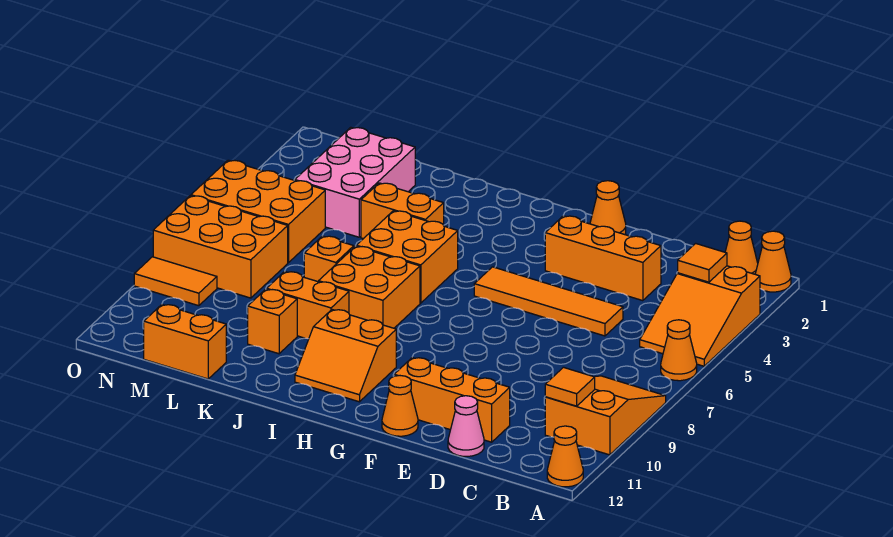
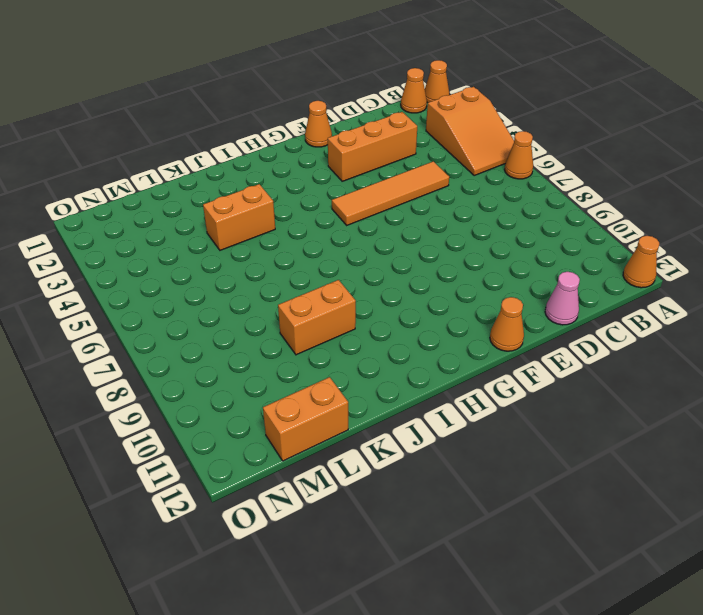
none -> orange 2x3 slope [545,376,666,455]
none -> orange 1x3 brick [394,358,510,442]
none -> orange 2x2 slope [295,310,396,402]

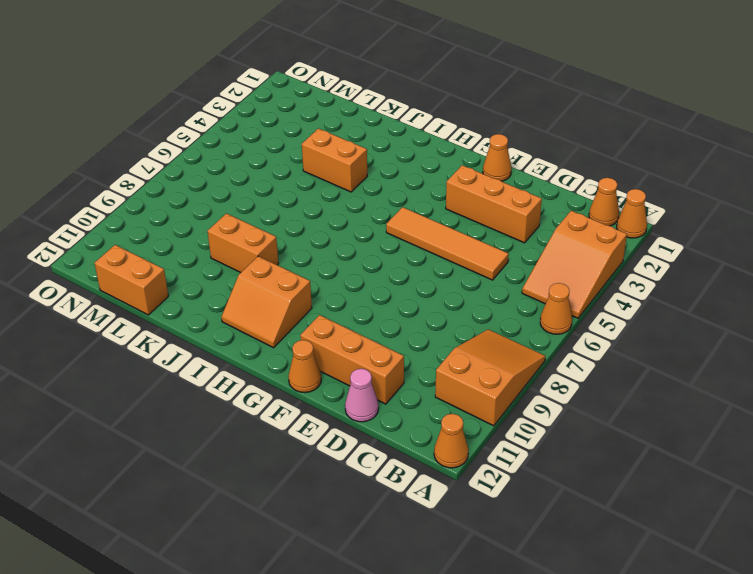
none -> orange 2x2 brick [356,211,458,303]
none -> orange 2x2 brick [319,246,420,328]
none -> orange 1x1 brick [304,236,354,282]

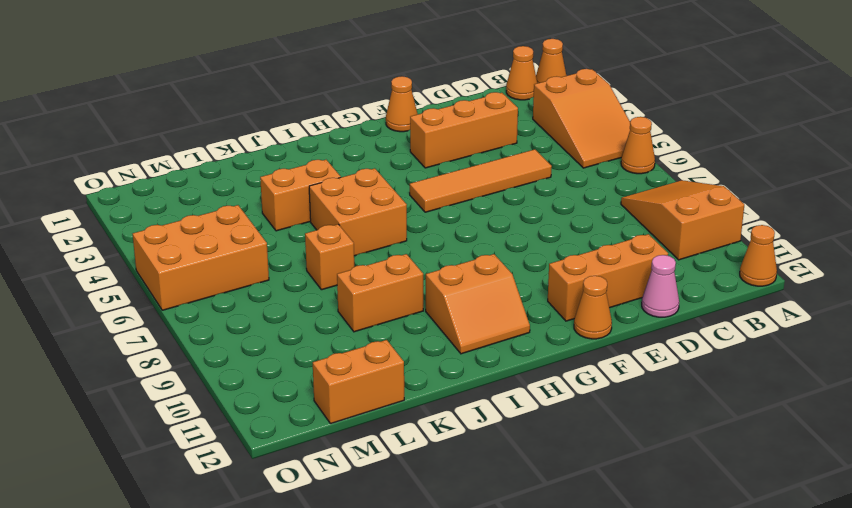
none -> orange 2x2 brick [319,246,420,328]
none -> orange 1x1 brick [248,289,297,354]
none -> pink 2x3 brick [295,127,415,237]

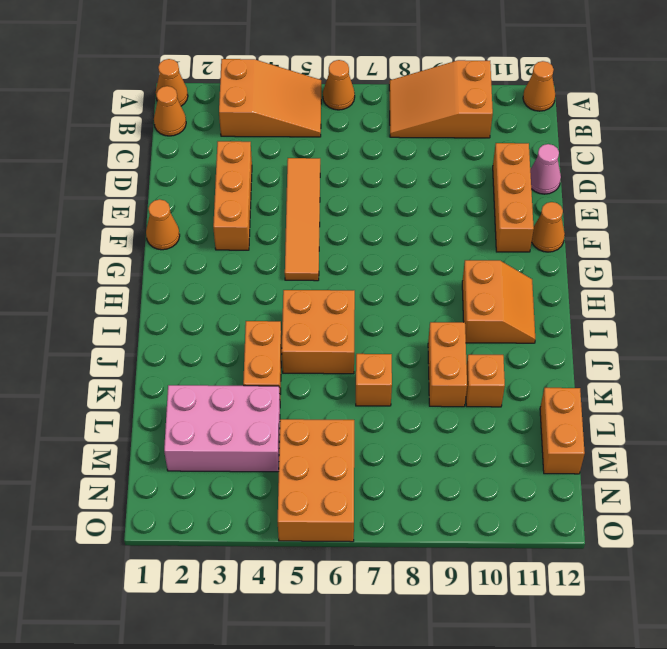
none -> orange 2x2 brick [319,246,420,328]
none -> orange 2x3 brick [153,196,288,298]
none -> orange 1x2 tile [134,257,217,306]

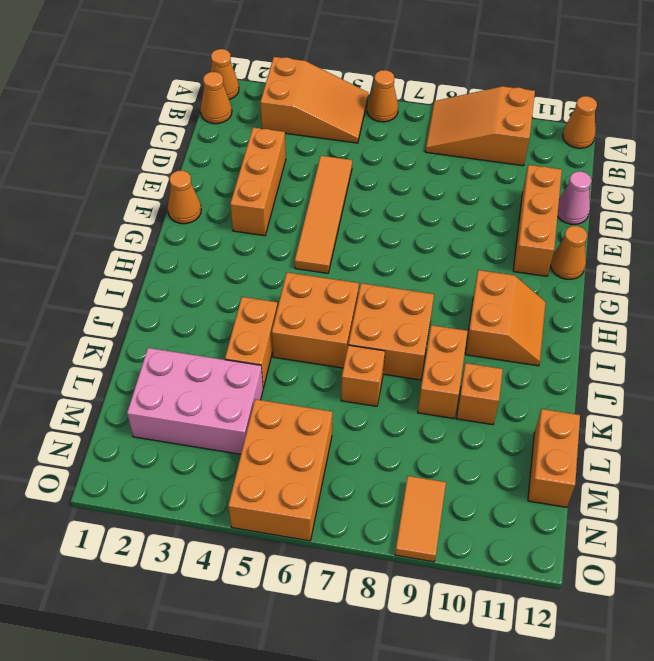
none -> orange 2x3 brick [153,196,288,298]
none -> orange 1x1 tile [678,243,727,282]
none -> orange 1x1 tile [545,367,595,406]

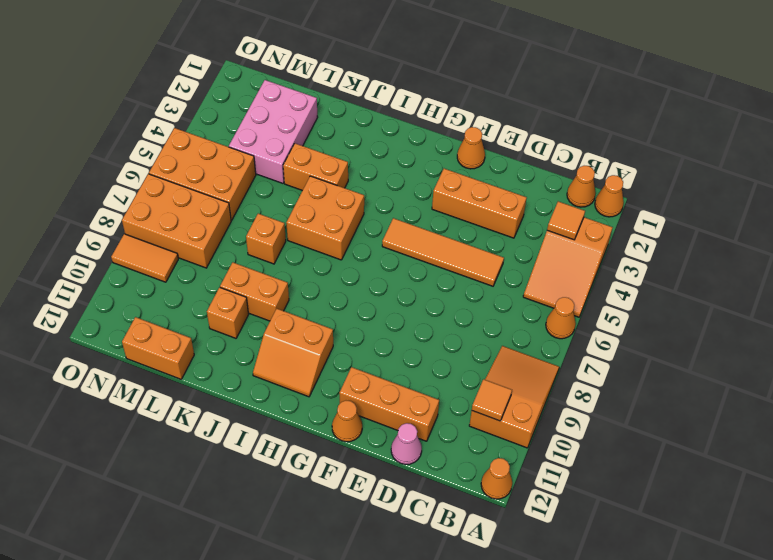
none -> orange 2x2 brick [319,246,420,328]

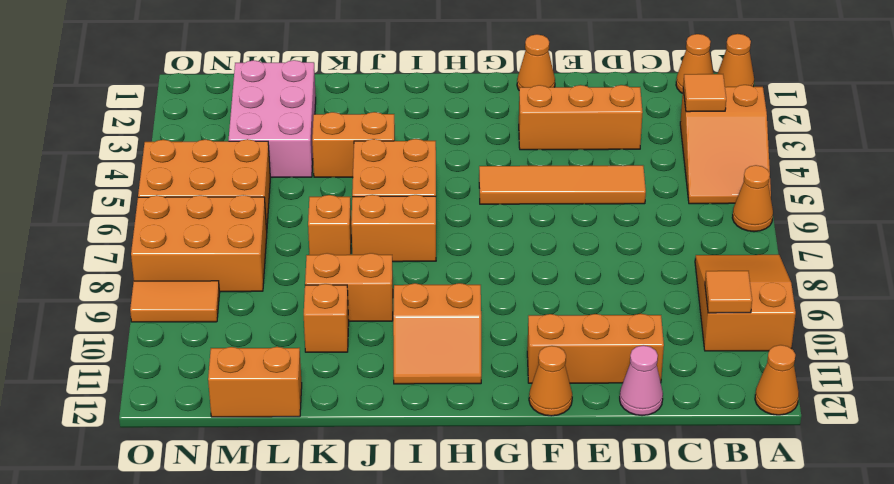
orange 1x2 brick [351,195,436,262] -> orange 2x2 brick [319,246,420,328]

